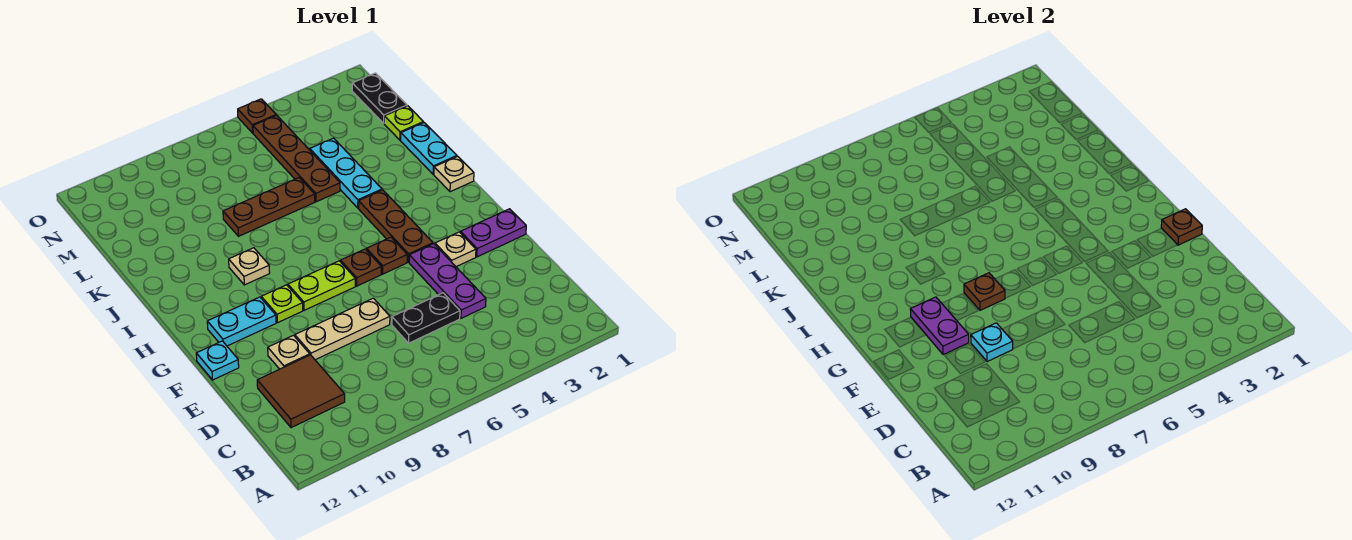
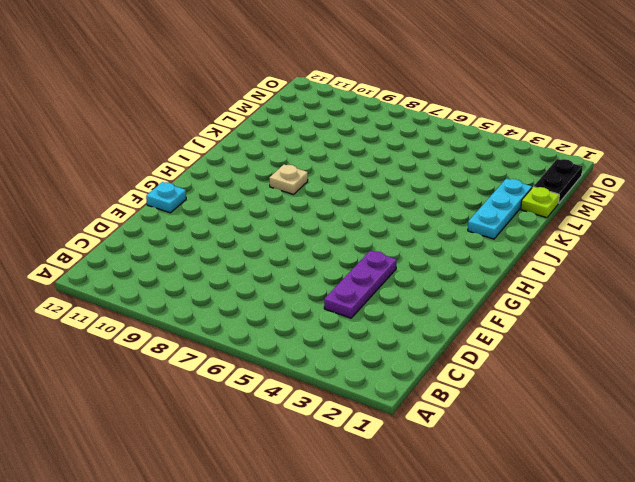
cyan 1x3 plate [468,179,532,239] -> cyan 1x3 plate moved to [310,138,382,208]
none -> brown 2x2 tile [257,355,345,428]
none -> black 1x2 plate [392,293,460,343]
none -> tan 1x3 plate [295,298,390,360]

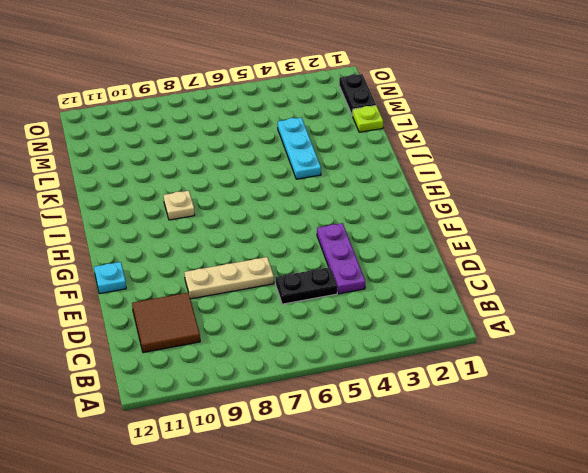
none -> tan 1x1 plate [268,335,310,369]
none -> purple 1x2 plate [460,209,526,257]
none -> tan 1x1 plate [435,232,476,267]

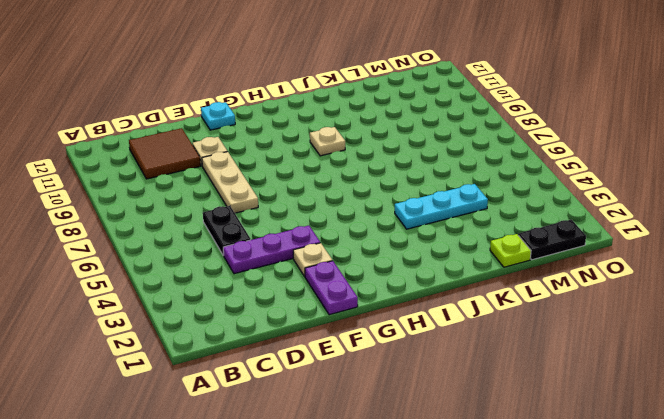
none -> brown 1x3 plate [359,190,433,262]
none -> brown 1x1 plate [367,237,407,274]
none -> brown 1x1 plate [341,249,381,286]

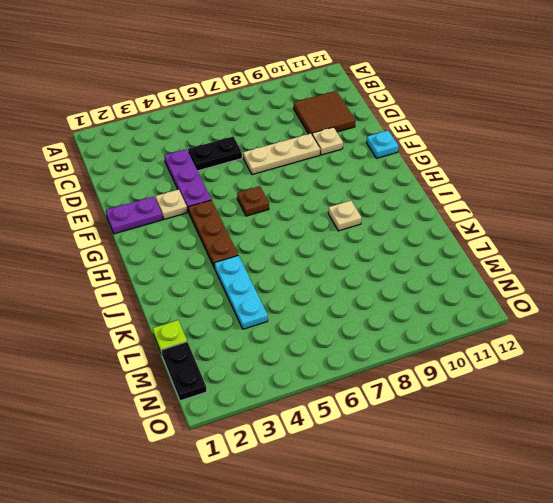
none -> brown 1x1 plate [367,237,407,274]
none -> lime 1x2 plate [288,261,355,310]
none -> lime 1x1 plate [261,285,303,323]

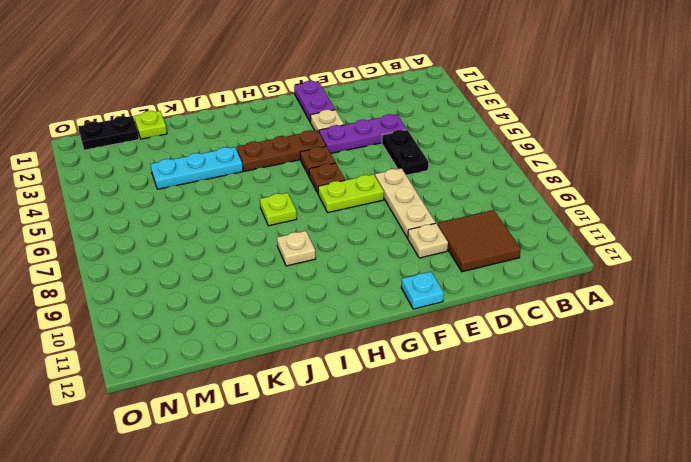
lime 1x2 plate [318,174,384,213] -> lime 1x2 plate turned to [288,261,355,310]
lime 1x1 plate [260,193,297,226] -> lime 1x1 plate moved to [261,285,303,323]
none -> cyan 1x2 plate [207,297,276,346]
none -> tan 1x1 plate [434,156,474,192]
none -> cyan 1x2 plate [401,123,457,174]

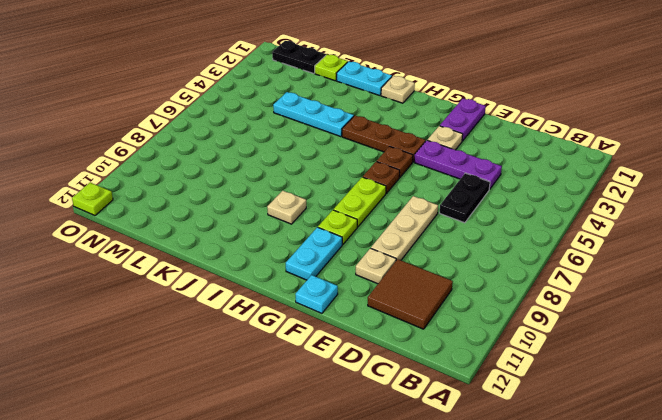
lime 1x1 plate [72,183,113,215] -> none
none -> brown 1x4 plate [253,115,340,202]
none -> brown 1x3 plate [223,178,315,236]
none -> brown 1x1 plate [238,99,276,133]

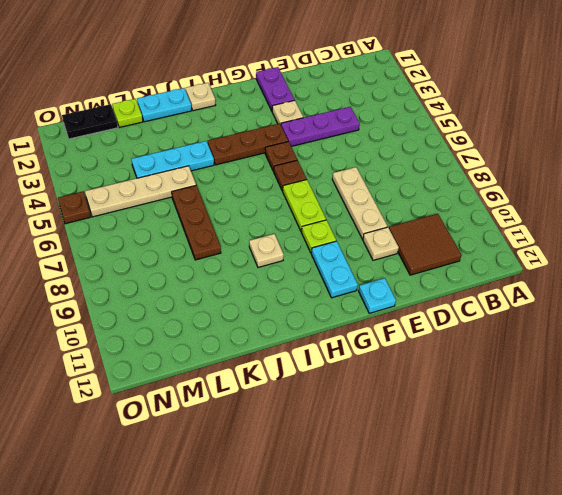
tan 1x4 plate [85,166,196,217] -> brown 1x4 plate [253,115,340,202]
none -> black 1x2 plate [392,293,460,343]
none -> cyan 1x1 plate [971,323,1013,362]
none -> brown 1x1 plate [1161,209,1202,245]

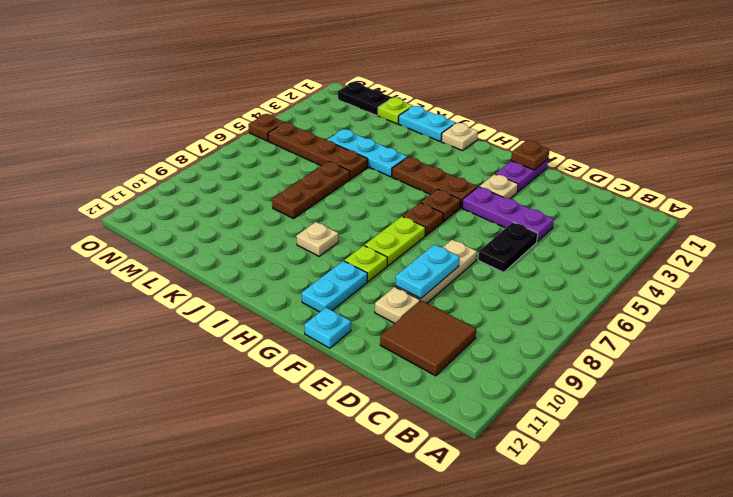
cyan 1x2 plate [396,245,459,299] -> cyan 1x1 plate [971,323,1013,362]
none -> purple 1x2 plate [910,297,969,355]
none -> brown 1x1 plate [964,273,1005,310]

